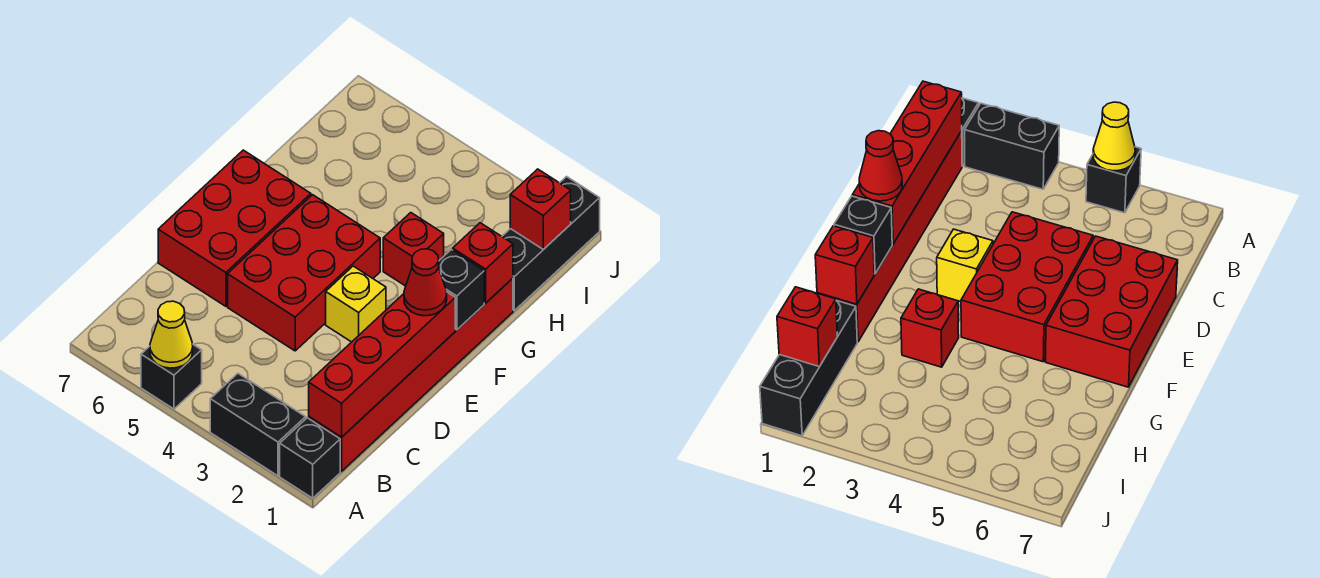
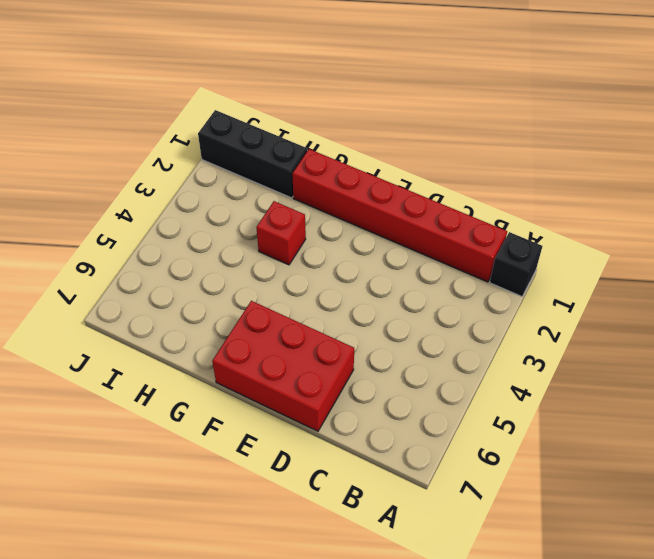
none -> black 1x2 brick [210,374,306,476]
none -> black 1x1 brick [141,344,202,409]
none -> red 2x3 brick [228,195,380,351]

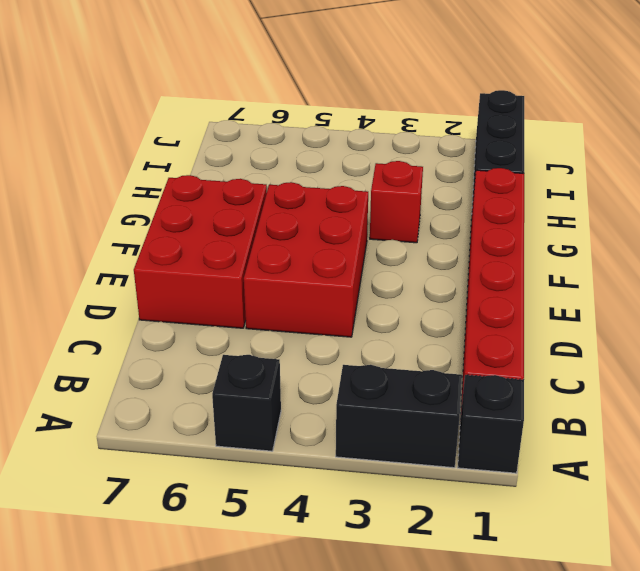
none -> yellow 1x1 brick [326,266,386,342]
none -> yellow 1x1 cone [150,301,193,368]
none -> red 1x4 brick [309,292,455,437]

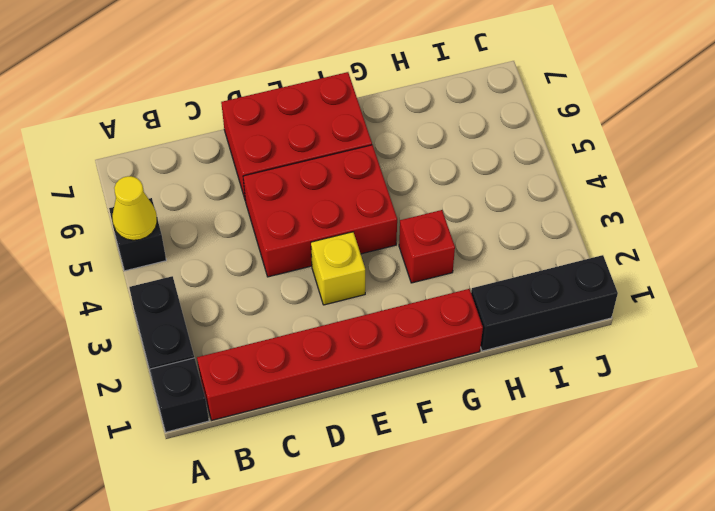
none -> red 1x4 brick [309,292,455,437]
none -> black 1x1 brick [439,250,484,330]
none -> red 1x1 brick [453,223,513,303]

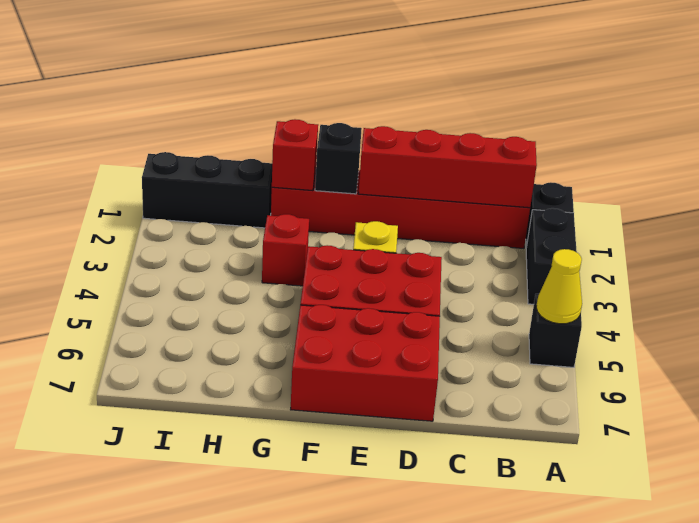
none -> red 1x1 brick [510,169,571,249]
none -> red 1x1 cone [404,249,447,316]

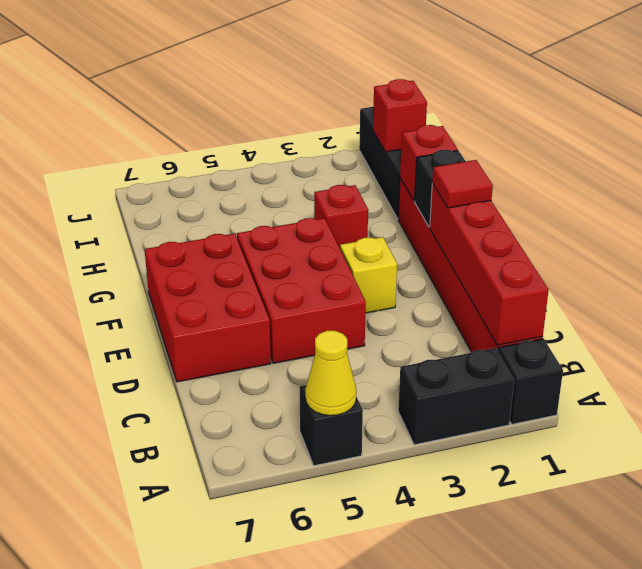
red 1x1 tile [432,160,493,208] -> red 1x1 cone [404,249,447,316]

